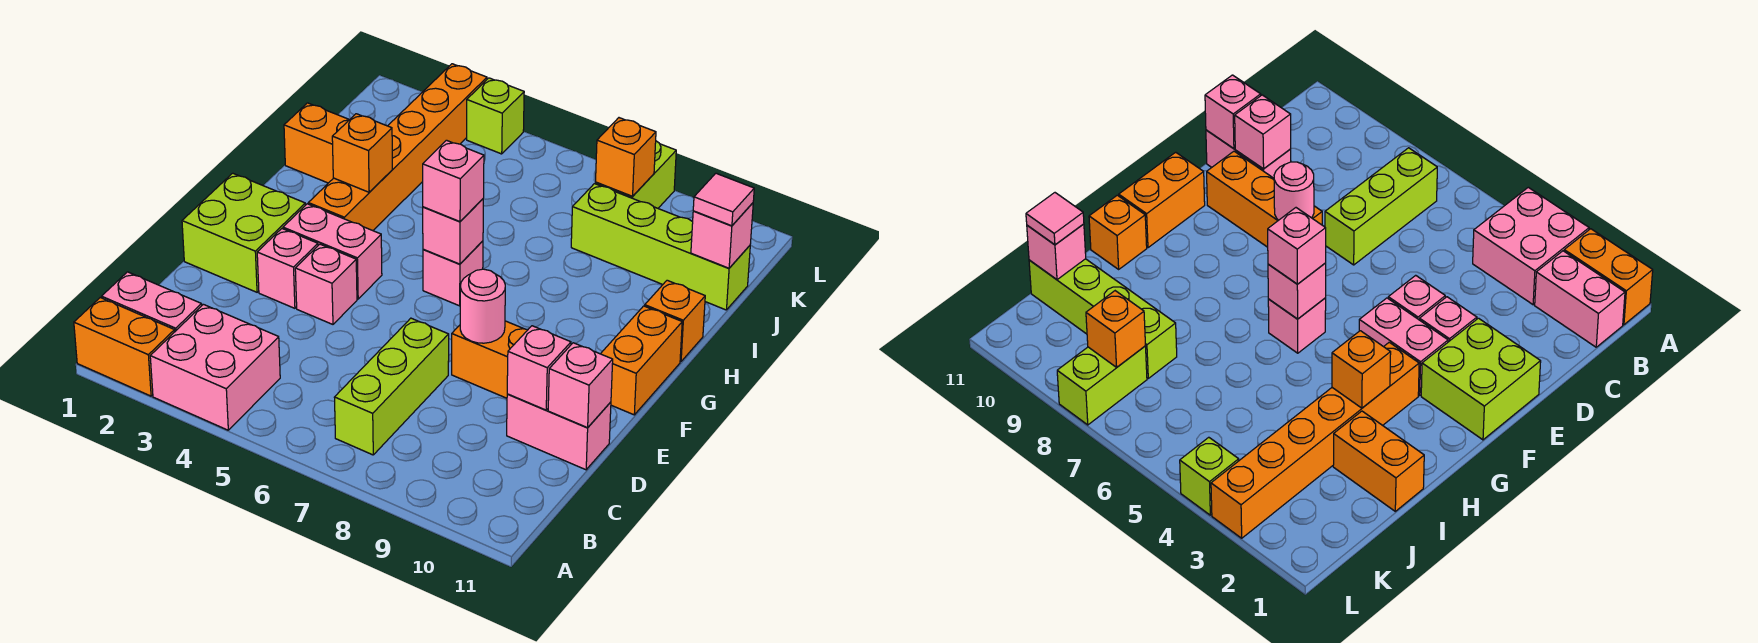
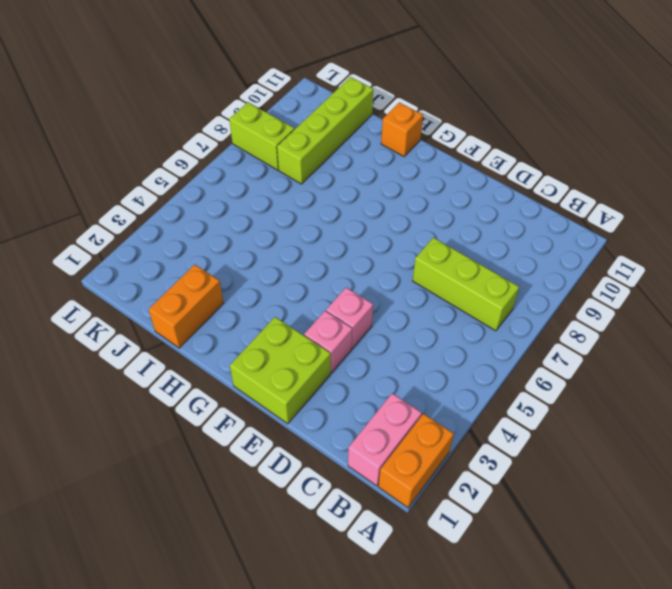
none -> pink 2x2 brick [150,304,280,430]
none -> pink 1x2 brick [507,394,611,470]
none -> orange 1x3 brick [452,321,527,398]

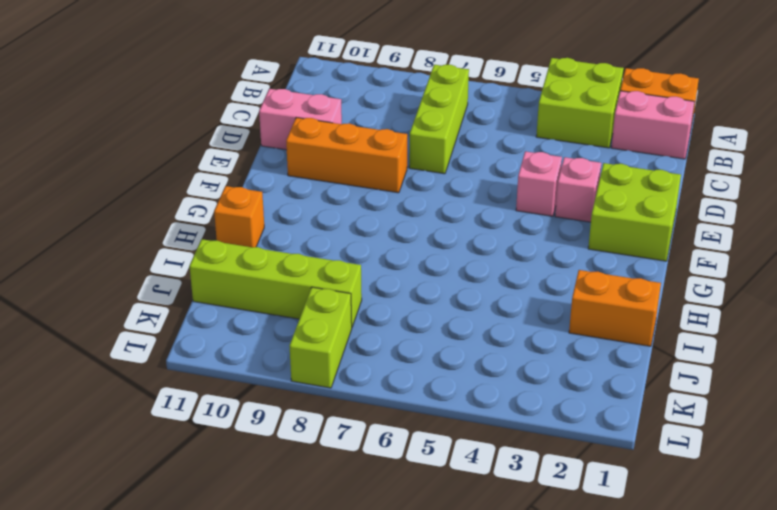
lime 2x2 brick [536,58,624,148] -> pink 2x2 brick [150,304,280,430]
none -> pink 1x2 brick [283,204,382,299]
none -> orange 1x2 brick [601,306,682,415]
none -> orange 1x6 brick [308,64,487,231]

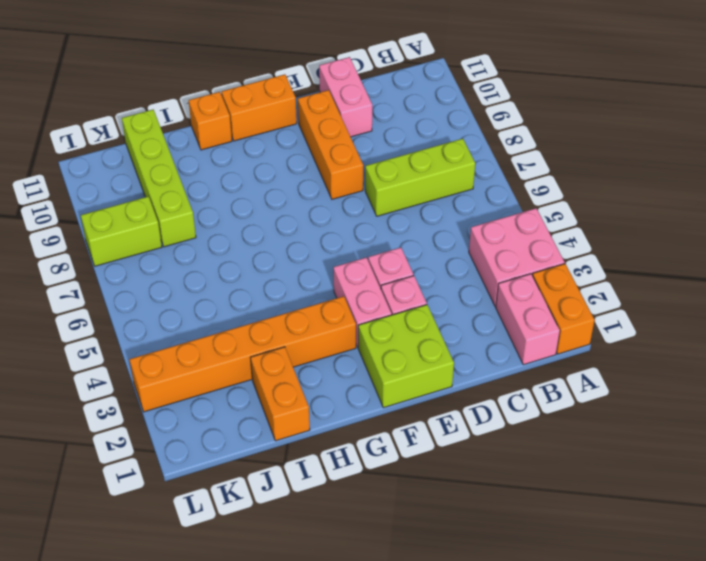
none -> pink 1x1 brick [423,241,483,306]
none -> lime 1x1 brick [467,78,524,154]
none -> pink 1x1 brick [507,326,571,410]

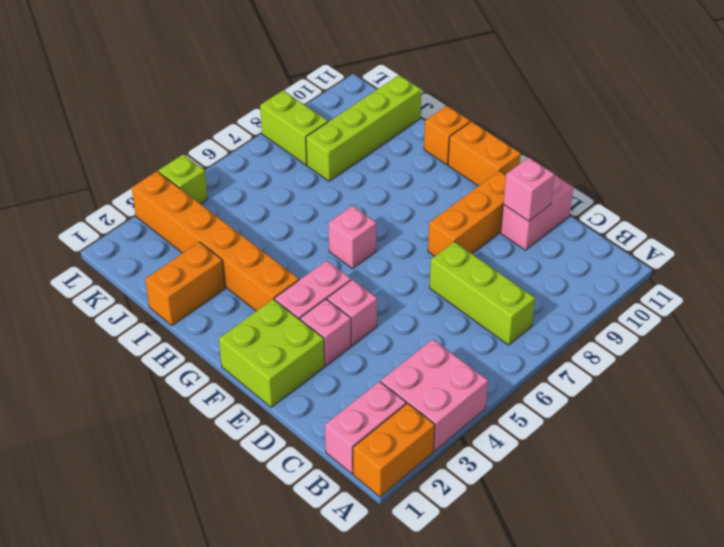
none -> pink 1x1 brick [548,343,613,428]
none -> pink 1x1 round brick [460,269,505,343]
none -> pink 1x1 brick [423,199,483,264]

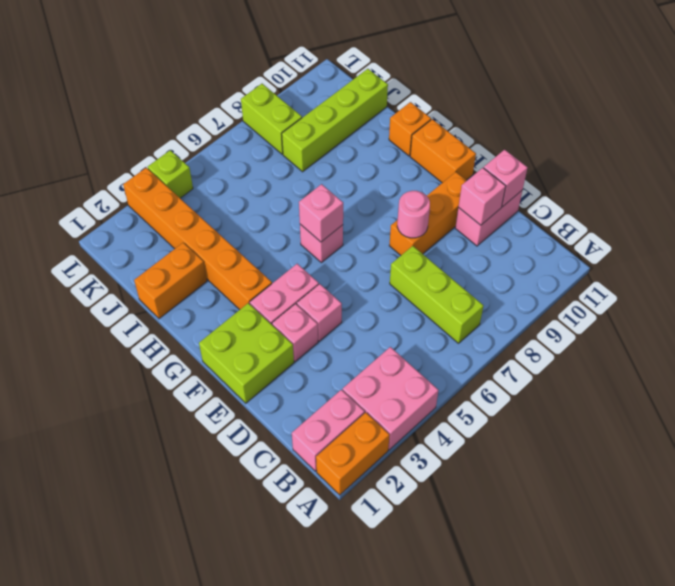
none -> orange 1x1 brick [332,114,393,192]
none -> pink 1x1 brick [691,203,753,268]
none -> orange 1x1 brick [596,118,656,196]

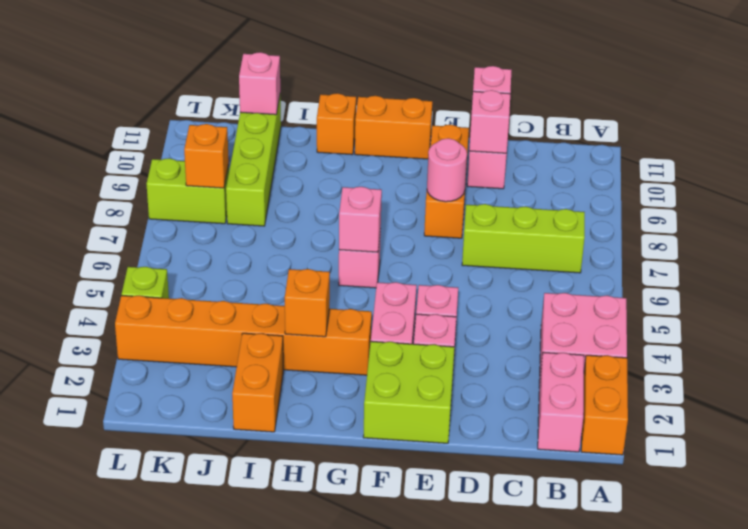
none -> pink 1x1 brick [423,140,484,222]
none -> pink 1x1 tile [693,173,754,226]

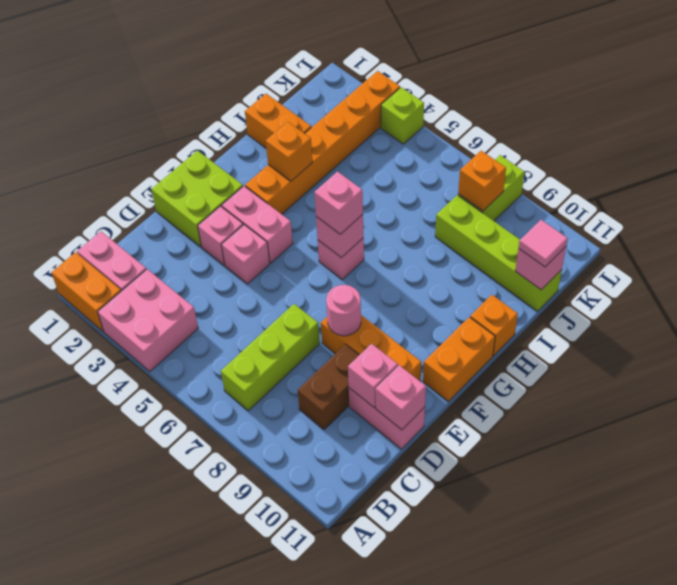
brown 1x2 brick [298,344,359,430] -> none

